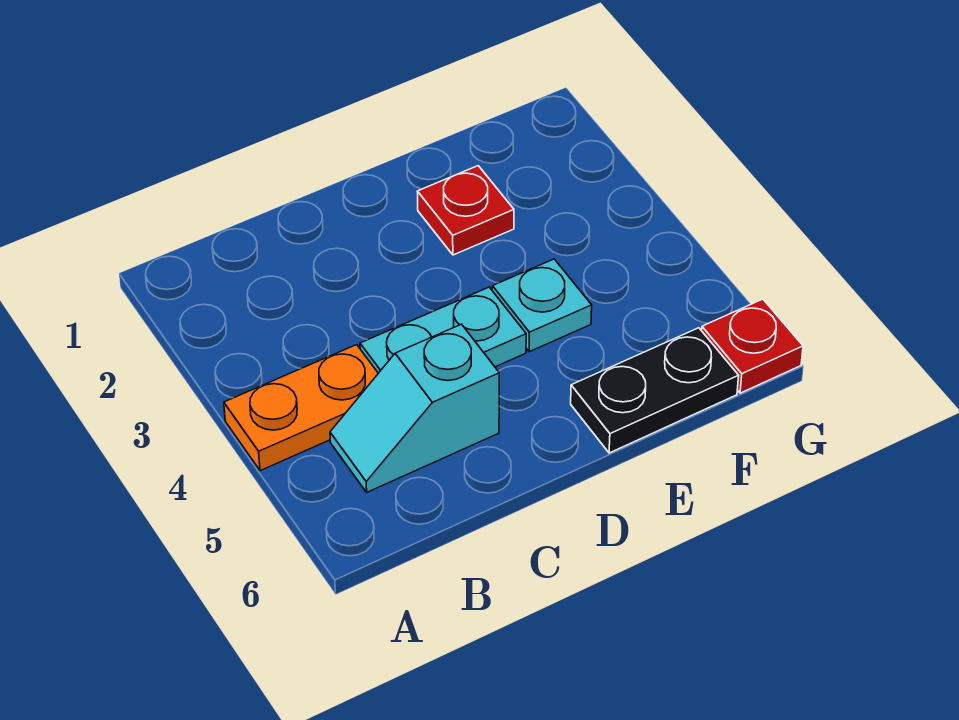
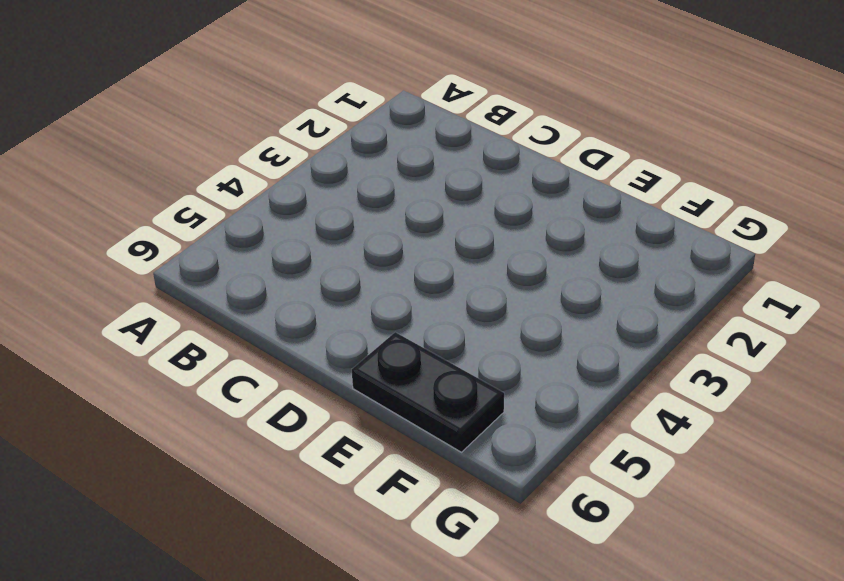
none -> orange 1x2 plate [224,345,378,471]
none -> cyan 1x2 slope [330,324,499,492]

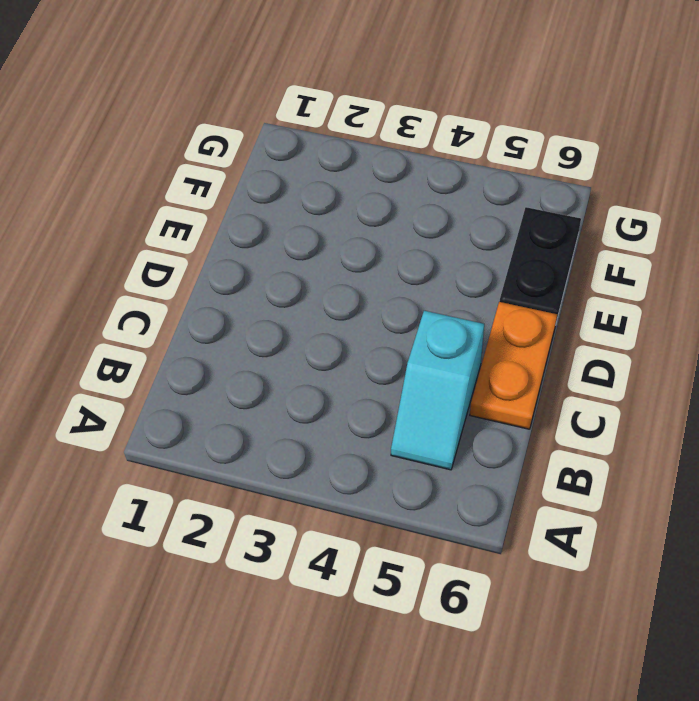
orange 1x2 plate [470,302,557,429] -> orange 1x2 plate moved to [224,345,378,471]
none -> cyan 1x2 plate [360,287,526,373]
none -> red 1x1 plate [417,166,514,255]

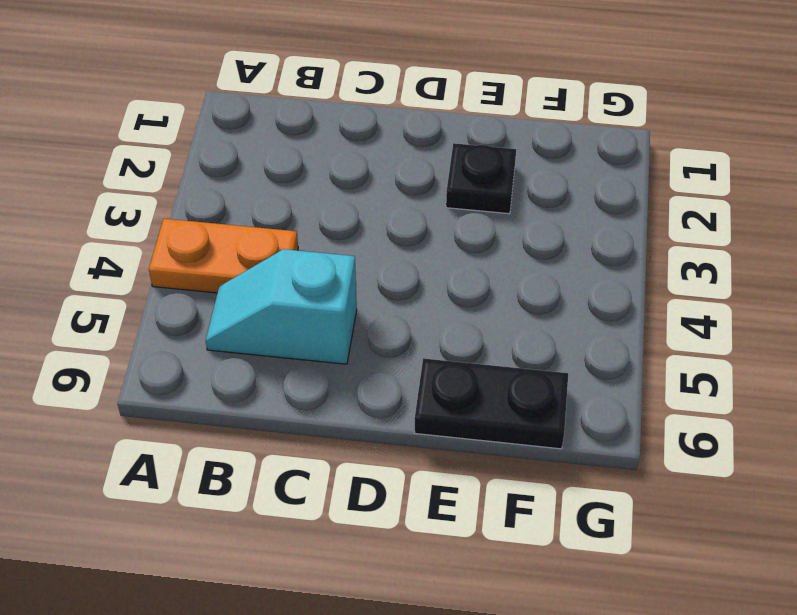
black 1x1 plate [446,143,516,214] -> red 1x1 plate [417,166,514,255]
none -> cyan 1x2 plate [360,287,526,373]
none -> cyan 1x1 plate [492,259,592,352]

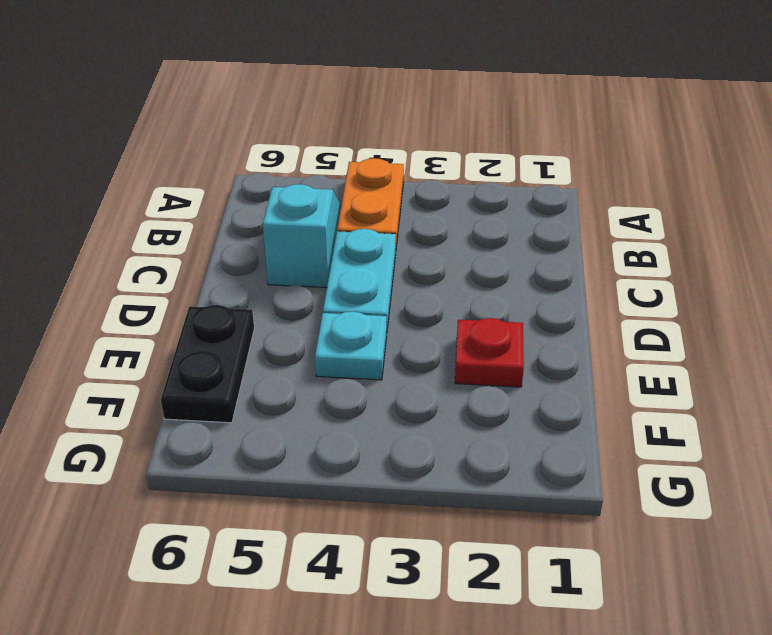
none -> red 1x1 plate [702,299,803,393]

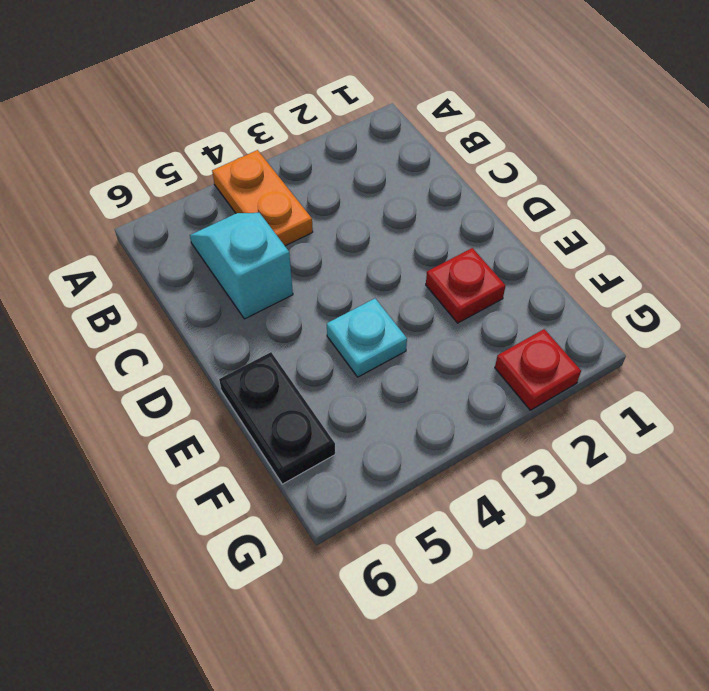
red 1x1 plate [495,329,581,410] -> red 1x1 plate moved to [702,299,803,393]
none -> cyan 1x2 plate [360,287,526,373]

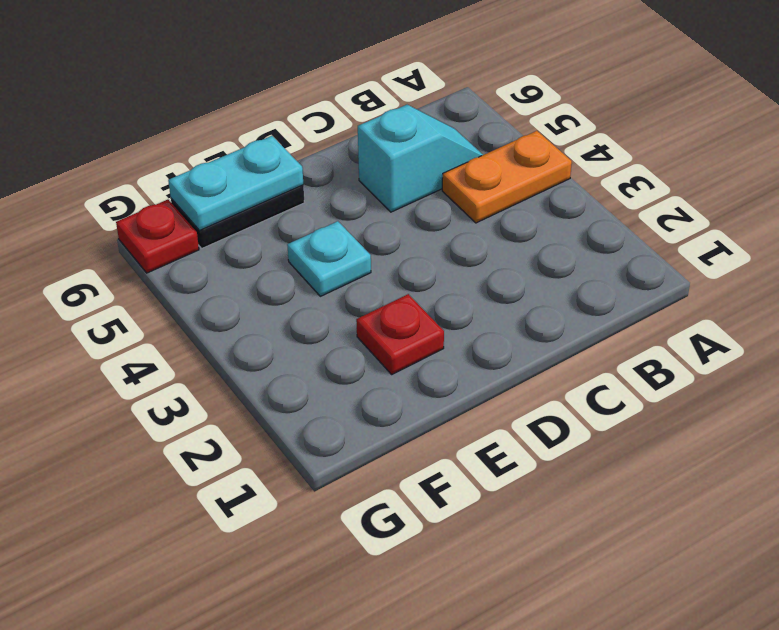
cyan 1x2 plate [168,136,303,230] -> cyan 1x2 plate moved to [360,287,526,373]

